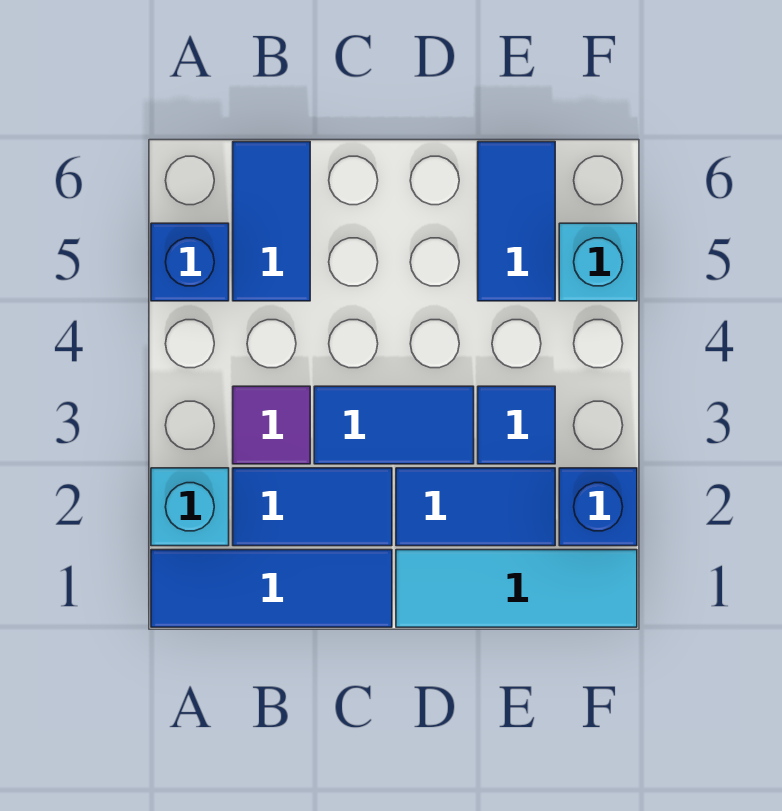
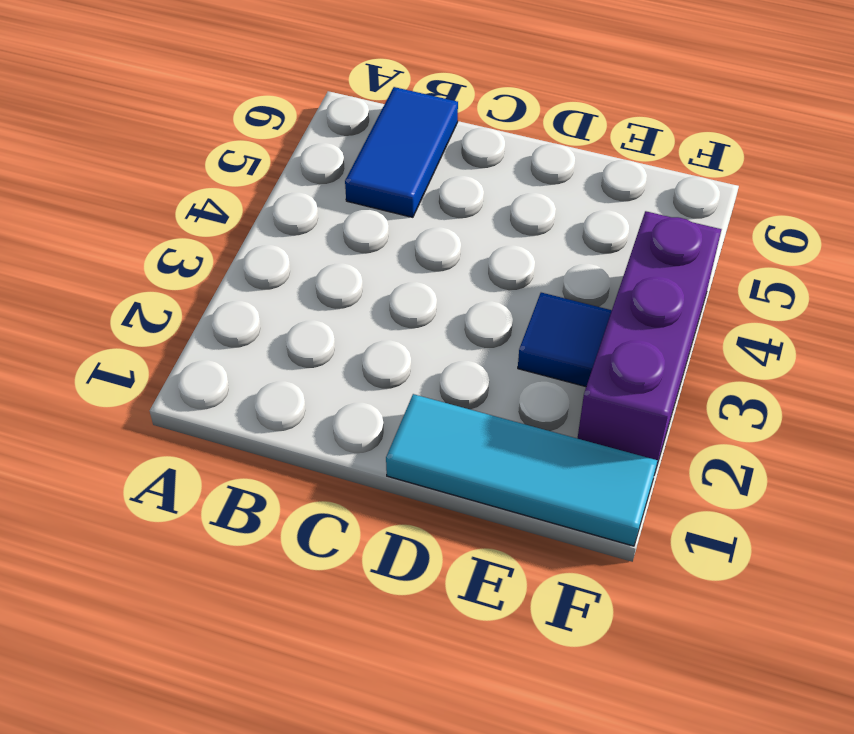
purple 1x3 brick [577,211,721,471] -> blue 1x1 brick [559,468,637,546]
none -> blue 1x3 tile [151,550,392,627]
none -> cyan 1x1 brick [151,468,229,546]
none -> blue 1x1 brick [151,223,229,301]

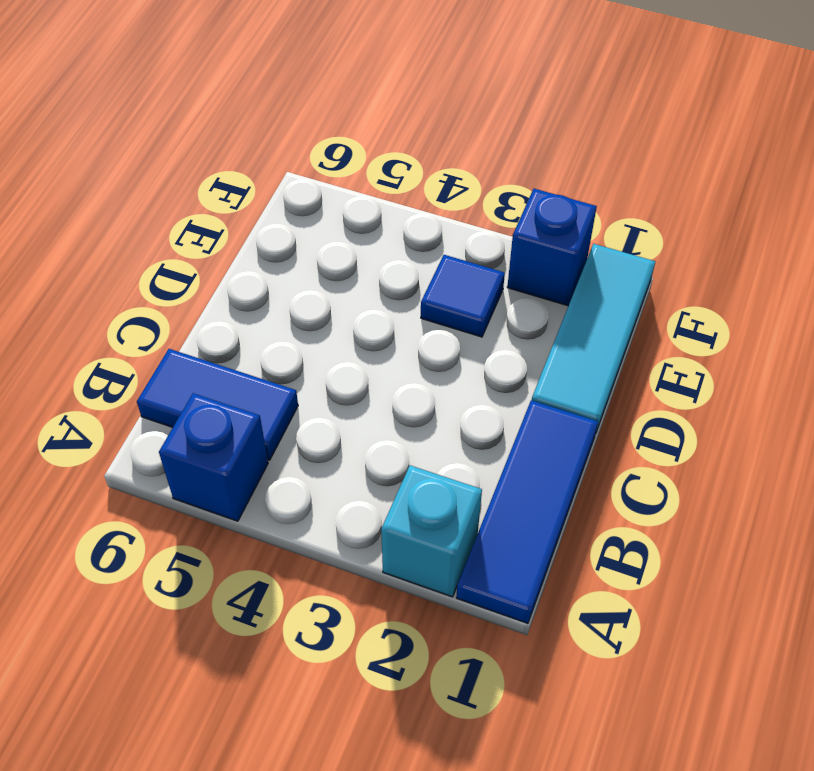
none -> blue 1x2 tile [233,468,392,546]
none -> purple 1x1 tile [233,386,310,464]
none -> blue 1x2 tile [314,386,474,464]

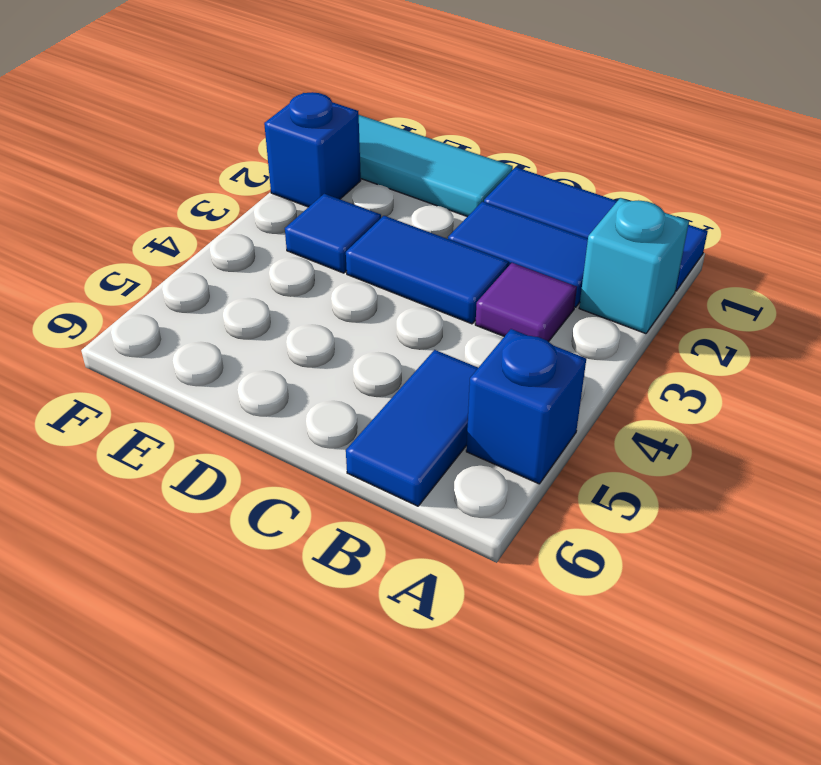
none -> blue 1x2 tile [396,468,555,546]
none -> blue 1x2 tile [478,142,555,301]
none -> cyan 1x1 brick [559,223,637,301]

